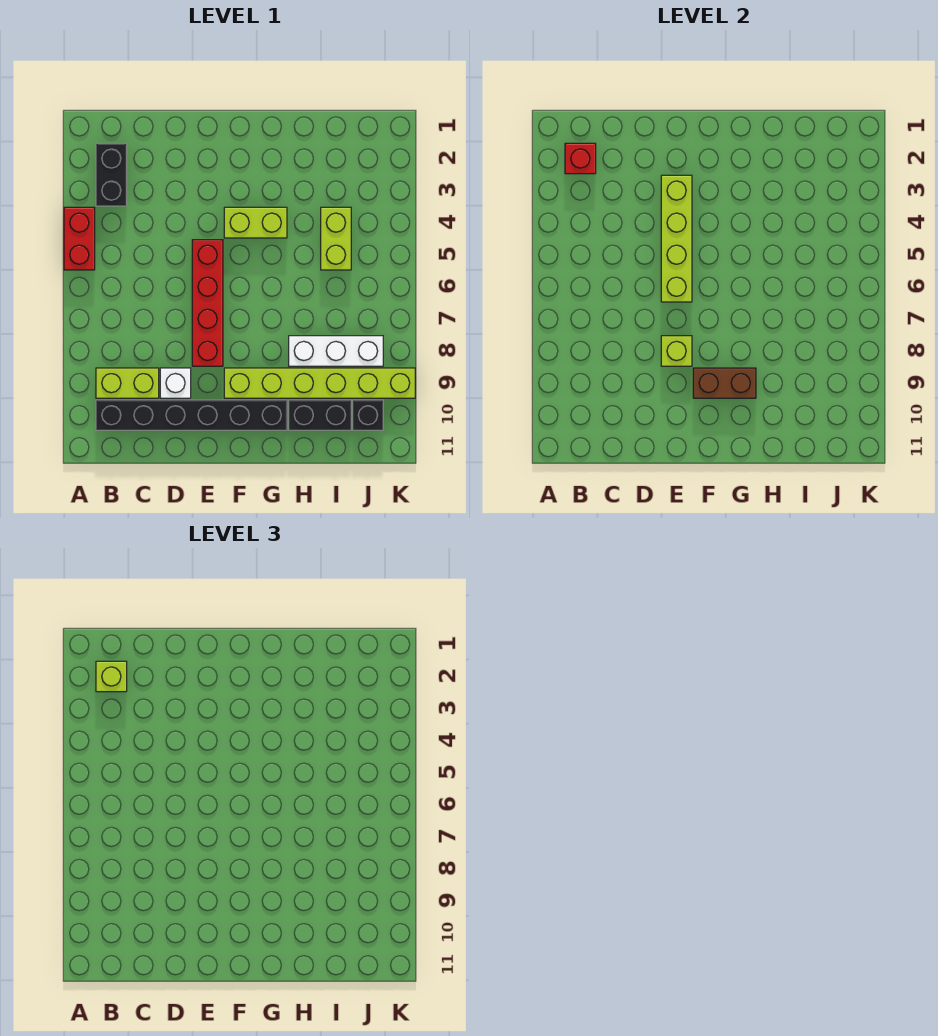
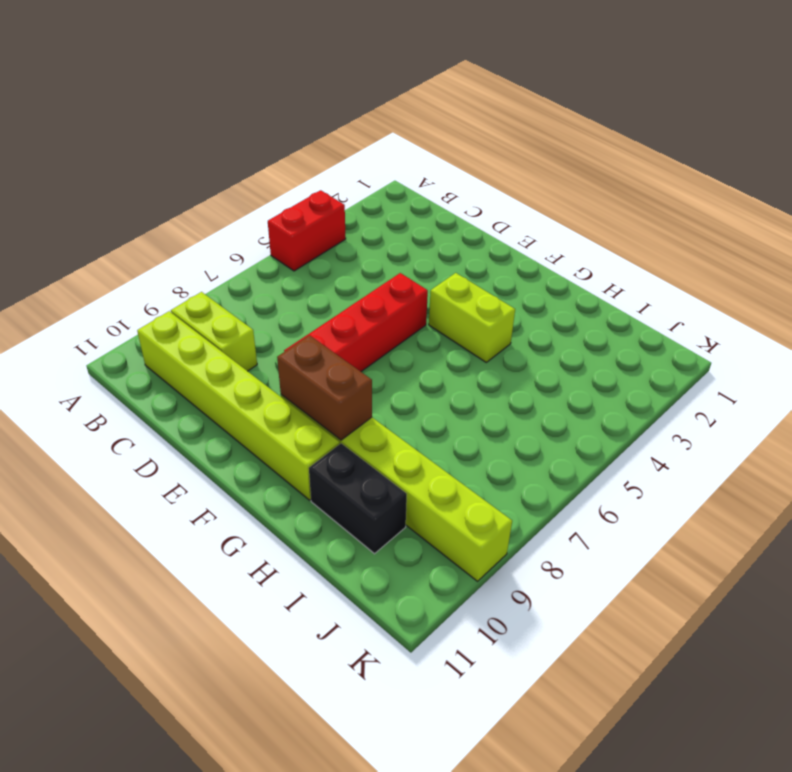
lime 1x6 brick [137,311,340,500] -> black 1x6 brick [96,400,287,430]
none -> black 1x2 brick [96,143,127,206]
none -> white 1x1 brick [160,368,191,398]
none -> white 1x3 brick [289,336,383,366]

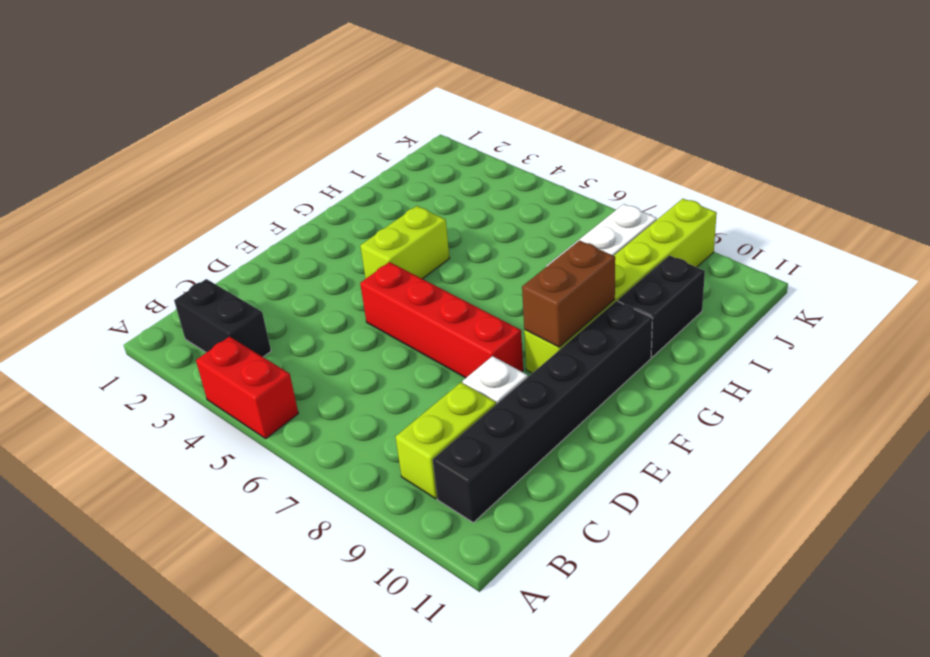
none -> lime 1x2 brick [321,207,351,270]
none -> black 1x1 brick [353,400,383,430]
none -> red 1x1 brick [565,143,596,174]

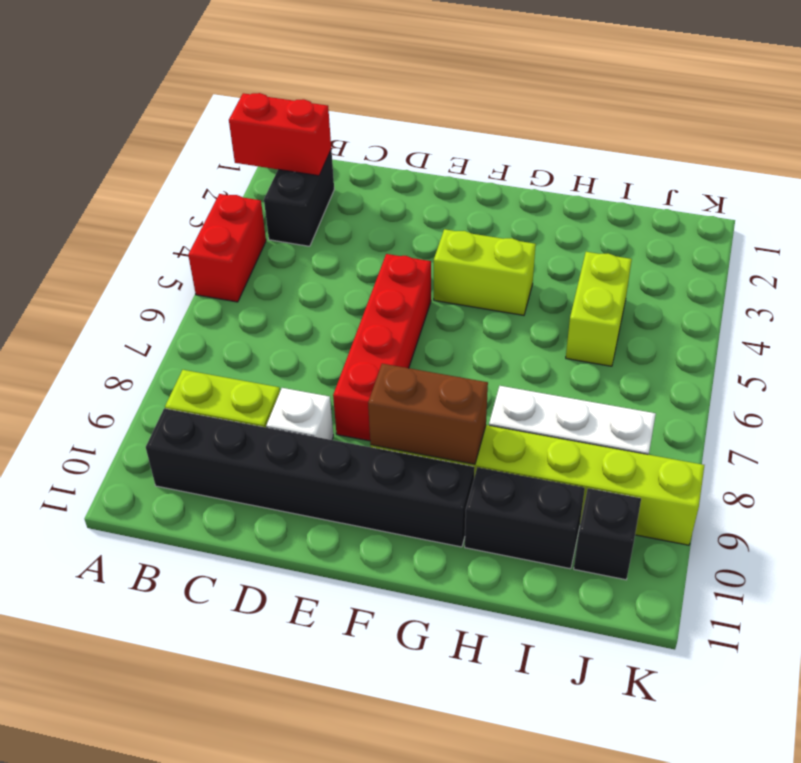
red 1x2 brick [229,93,331,176] -> red 1x1 brick [565,143,596,174]
none -> lime 1x4 brick [661,175,692,302]
none -> lime 1x1 brick [661,336,692,366]
none -> lime 1x1 brick [96,661,127,692]

